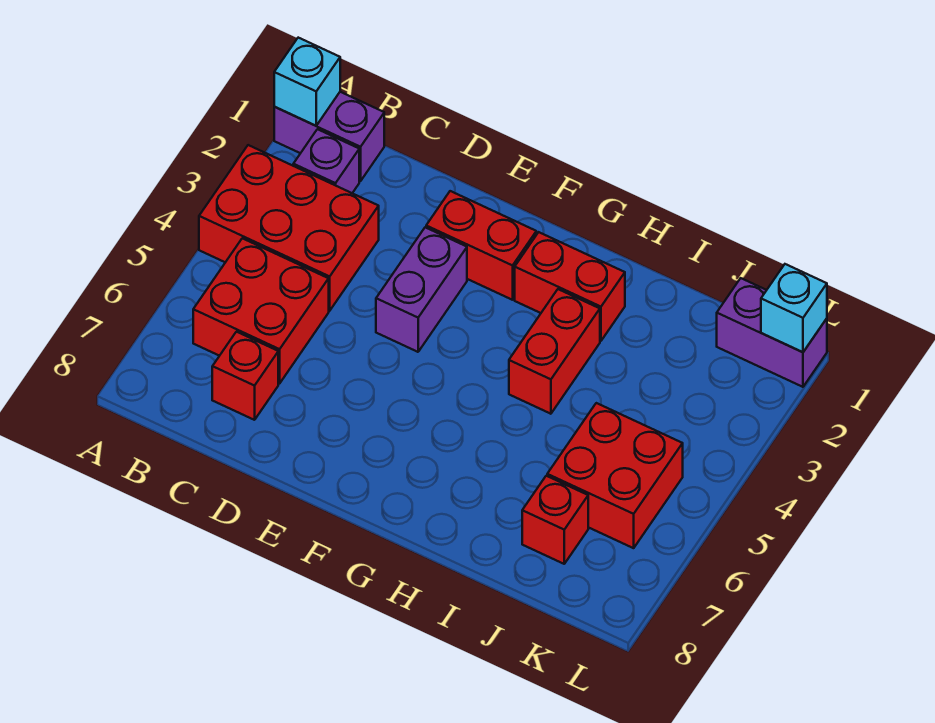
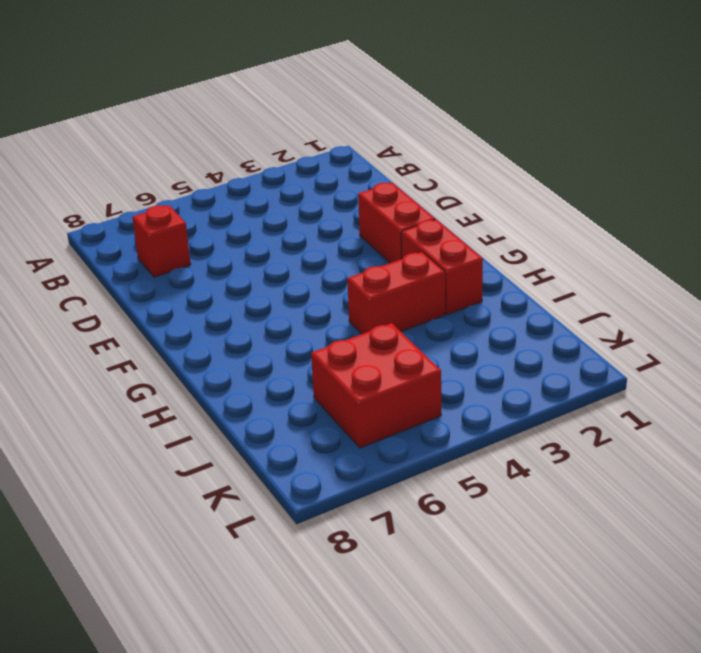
none -> purple 1x2 brick [274,92,384,181]
none -> red 2x3 brick [199,145,379,311]
none -> purple 1x1 brick [293,129,359,193]

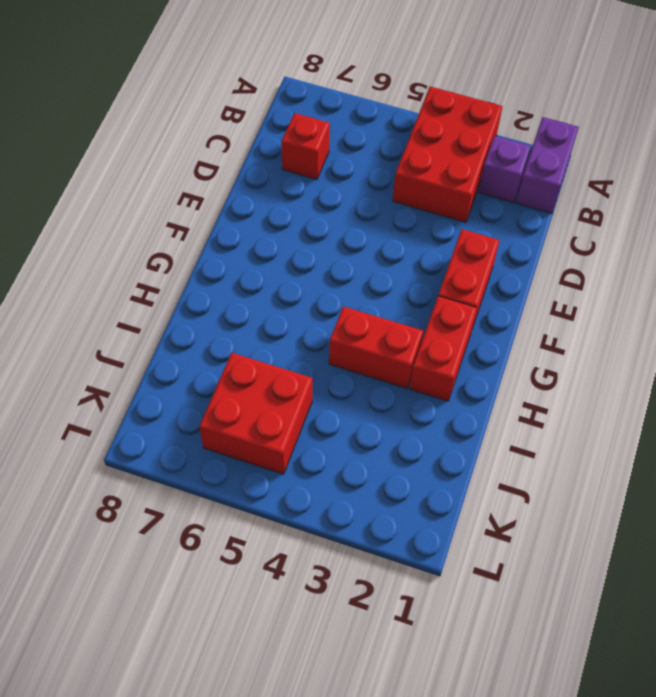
none -> red 2x2 brick [193,238,329,384]
none -> purple 1x2 brick [376,227,467,352]
none -> red 1x1 brick [522,476,588,564]

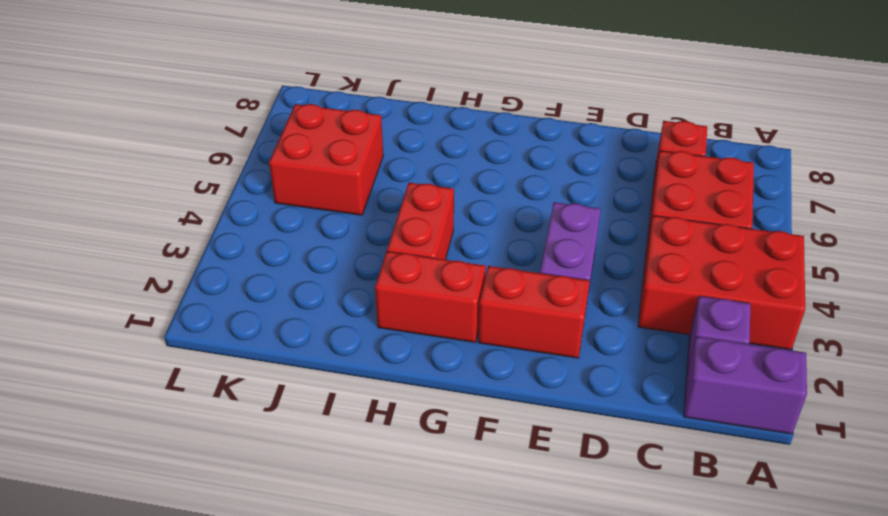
none -> red 1x1 brick [522,476,588,564]
none -> purple 1x2 brick [717,278,827,387]
none -> cyan 1x1 brick [274,38,340,126]

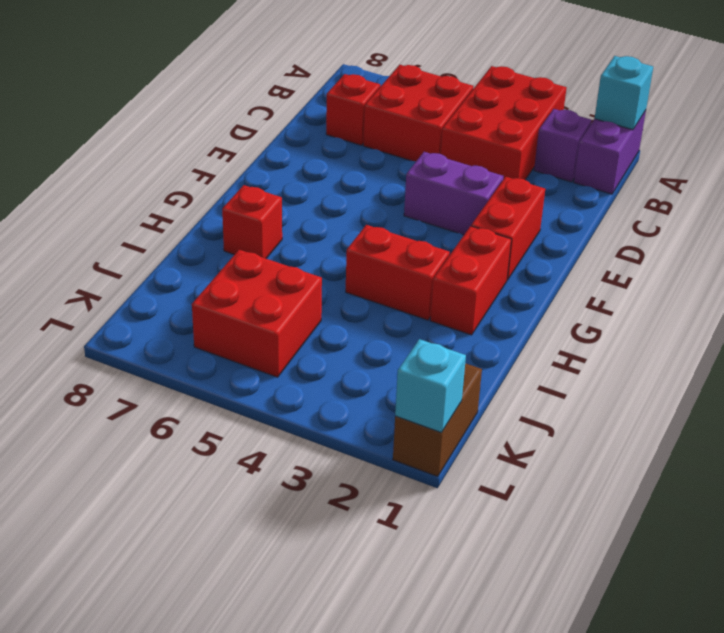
red 1x1 brick [222,185,282,258] -> red 1x1 brick moved to [522,476,588,564]
brown 1x2 brick [393,363,482,476] -> purple 1x2 brick [717,278,827,387]

